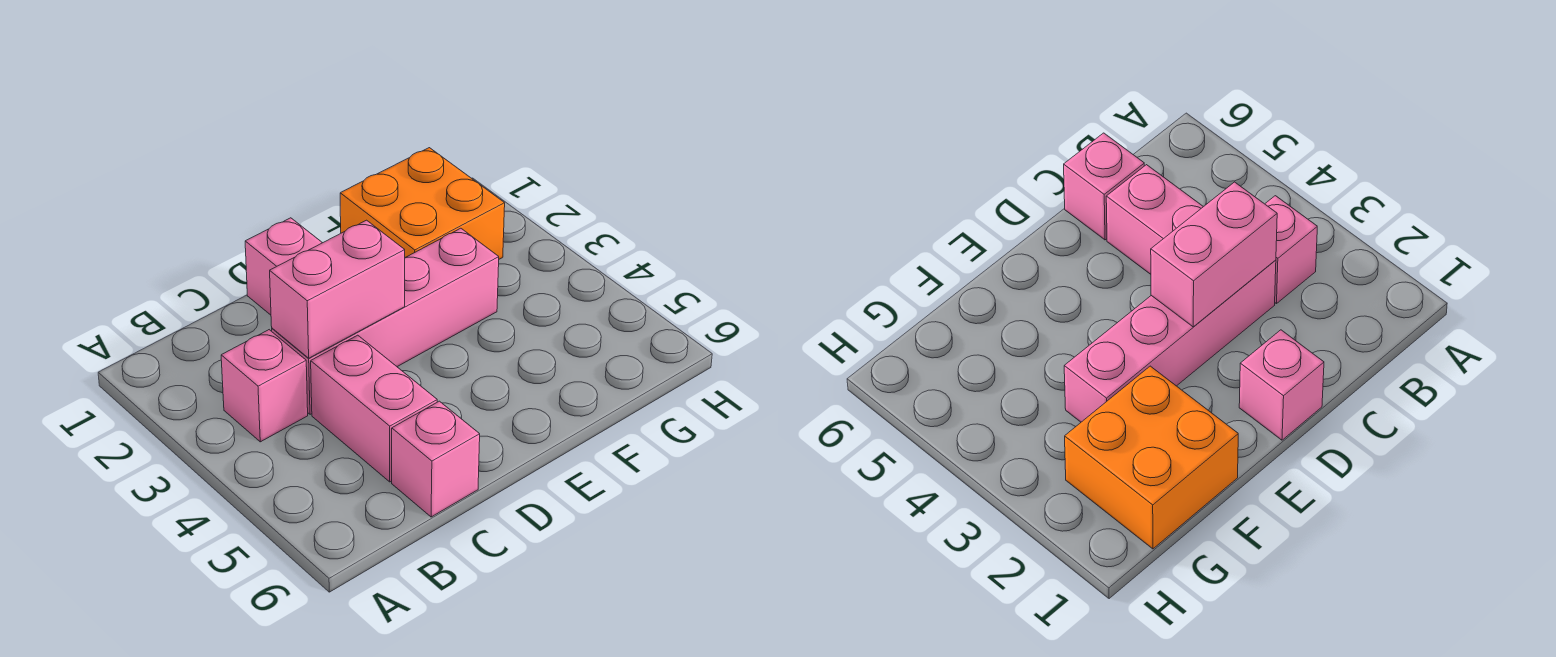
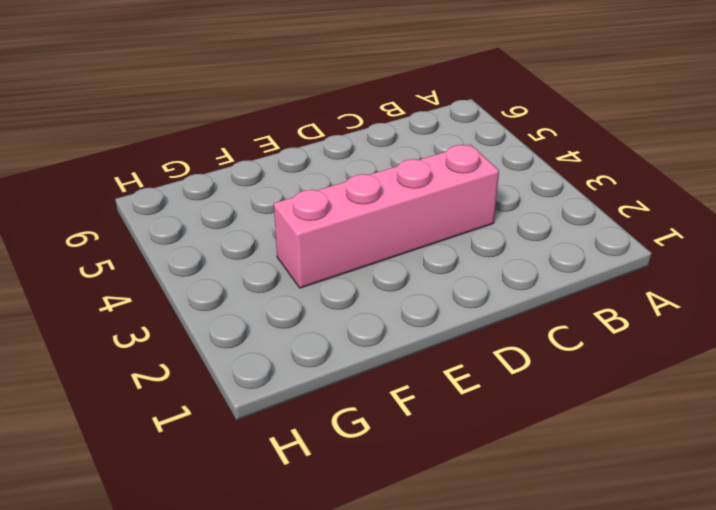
none -> pink 1x1 brick [221,330,308,442]
none -> pink 1x2 brick [311,335,437,482]

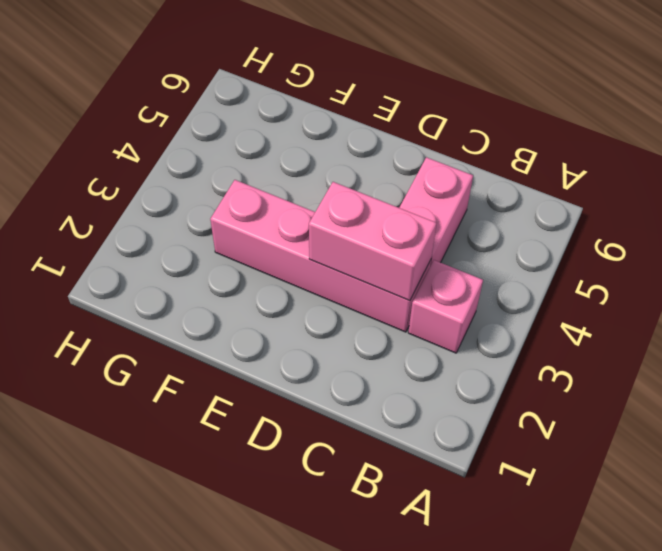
none -> pink 1x1 brick [392,401,480,517]
none -> pink 1x1 brick [245,218,322,315]

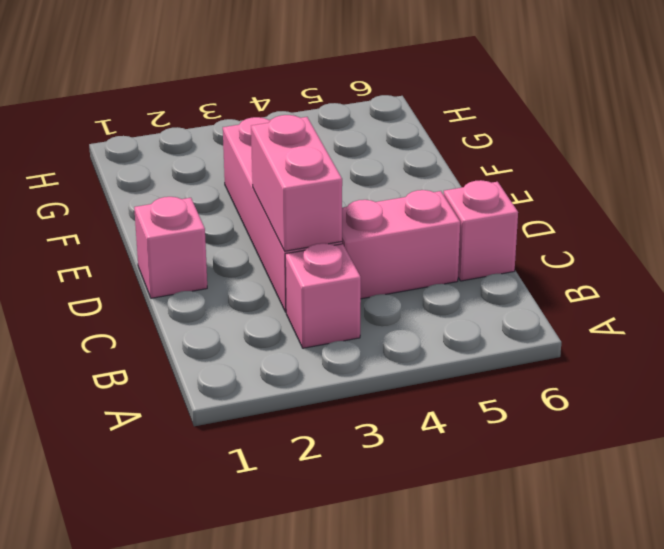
none -> orange 2x2 brick [340,148,505,259]

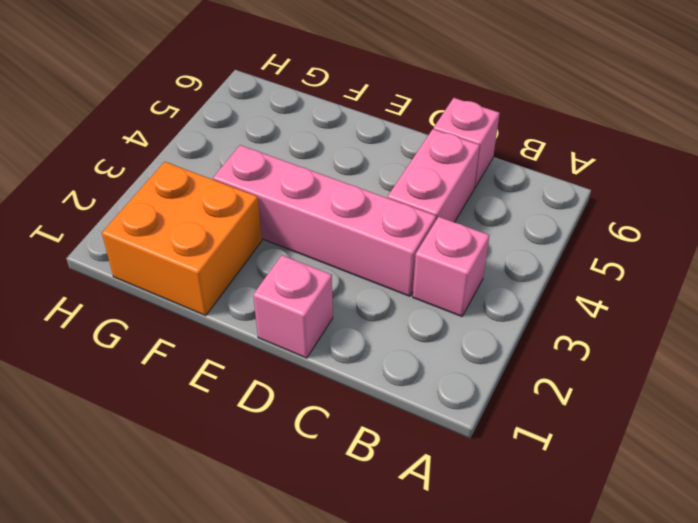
none -> pink 1x2 brick [270,220,405,358]

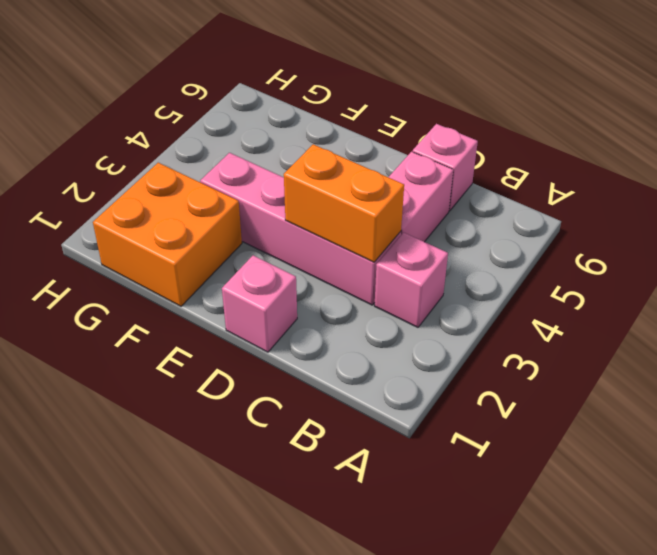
orange 1x2 brick [284,144,404,262] -> pink 1x2 brick [270,220,405,358]

